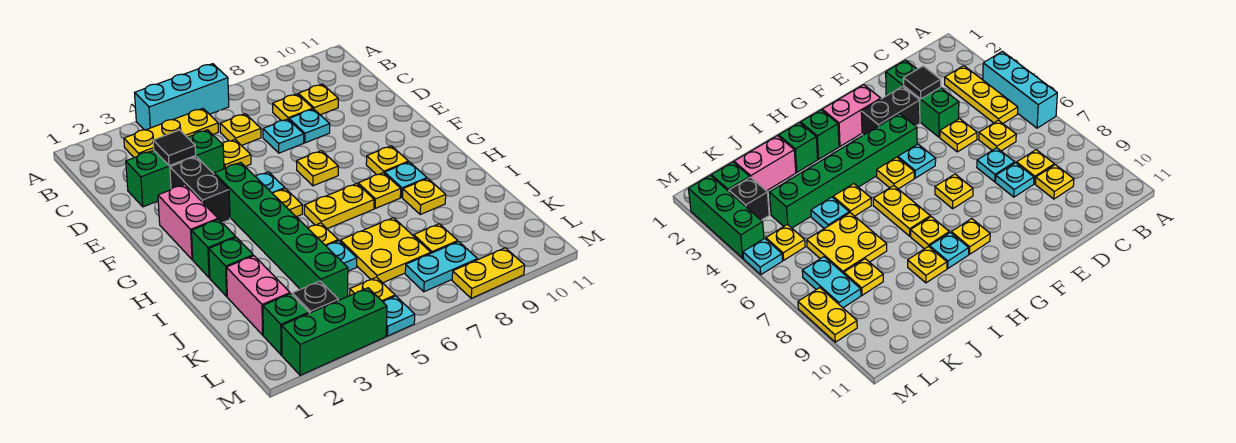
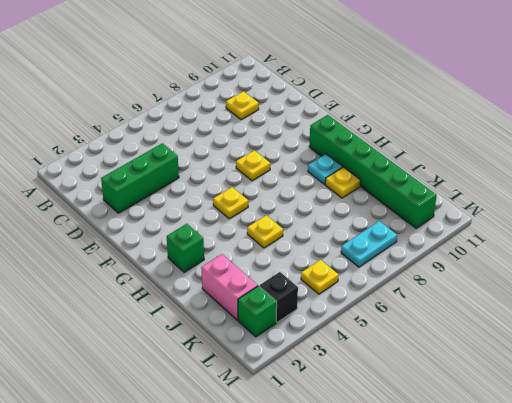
green 1x6 brick [309,115,437,228] -> green 1x6 brick moved to [214,162,348,300]
none -> cyan 1x3 brick [135,64,229,130]
none -> yellow 1x3 plate [124,108,218,158]
none -> yellow 1x1 plate [220,114,261,146]
none -> yellow 1x1 plate [273,94,313,121]

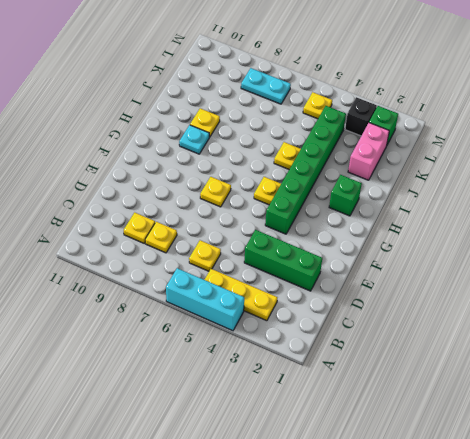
none -> yellow 1x1 plate [223,140,251,169]
none -> cyan 1x1 plate [263,119,304,153]
none -> cyan 1x1 plate [289,109,330,143]
none -> black 1x2 brick [170,157,230,223]

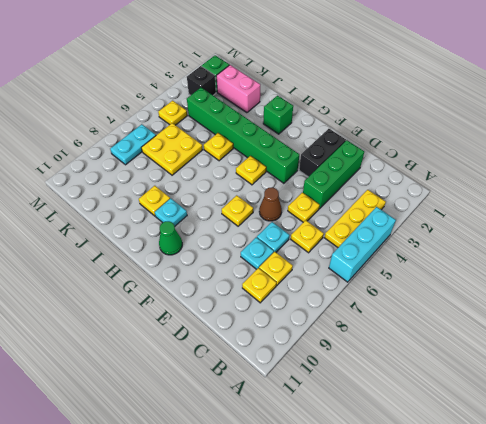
black 1x2 brick [299,129,346,177] -> black 1x2 brick turned to [170,157,230,223]
brown 1x1 cone [259,187,282,221] -> none
green 1x1 cone [159,221,182,255] -> none
none -> pink 1x2 brick [158,184,218,260]
none -> cyan 1x1 plate [256,172,285,193]
none -> yellow 1x1 plate [366,146,409,175]
none -> yellow 1x2 plate [304,184,374,229]

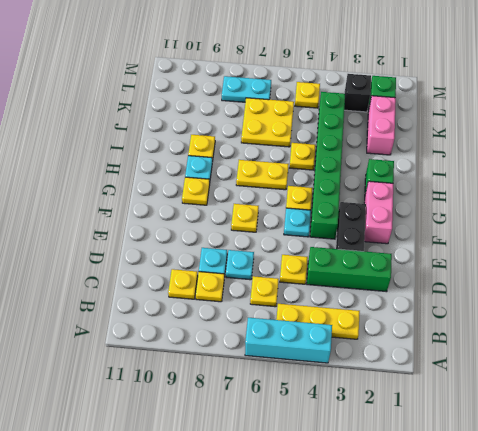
none -> yellow 1x1 plate [358,173,401,208]
none -> green 1x1 brick [209,237,253,296]
none -> cyan 1x1 plate [326,241,357,271]
none -> yellow 1x1 plate [414,224,458,253]

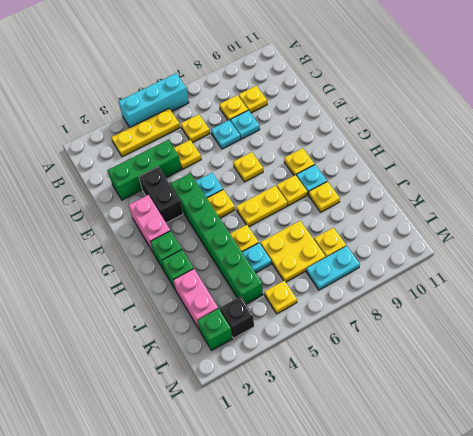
none -> green 1x3 brick [282,288,387,375]
none -> cyan 1x1 plate [383,296,415,336]
none -> yellow 1x2 plate [452,248,525,298]
none -> black 1x1 tile [153,130,196,166]

